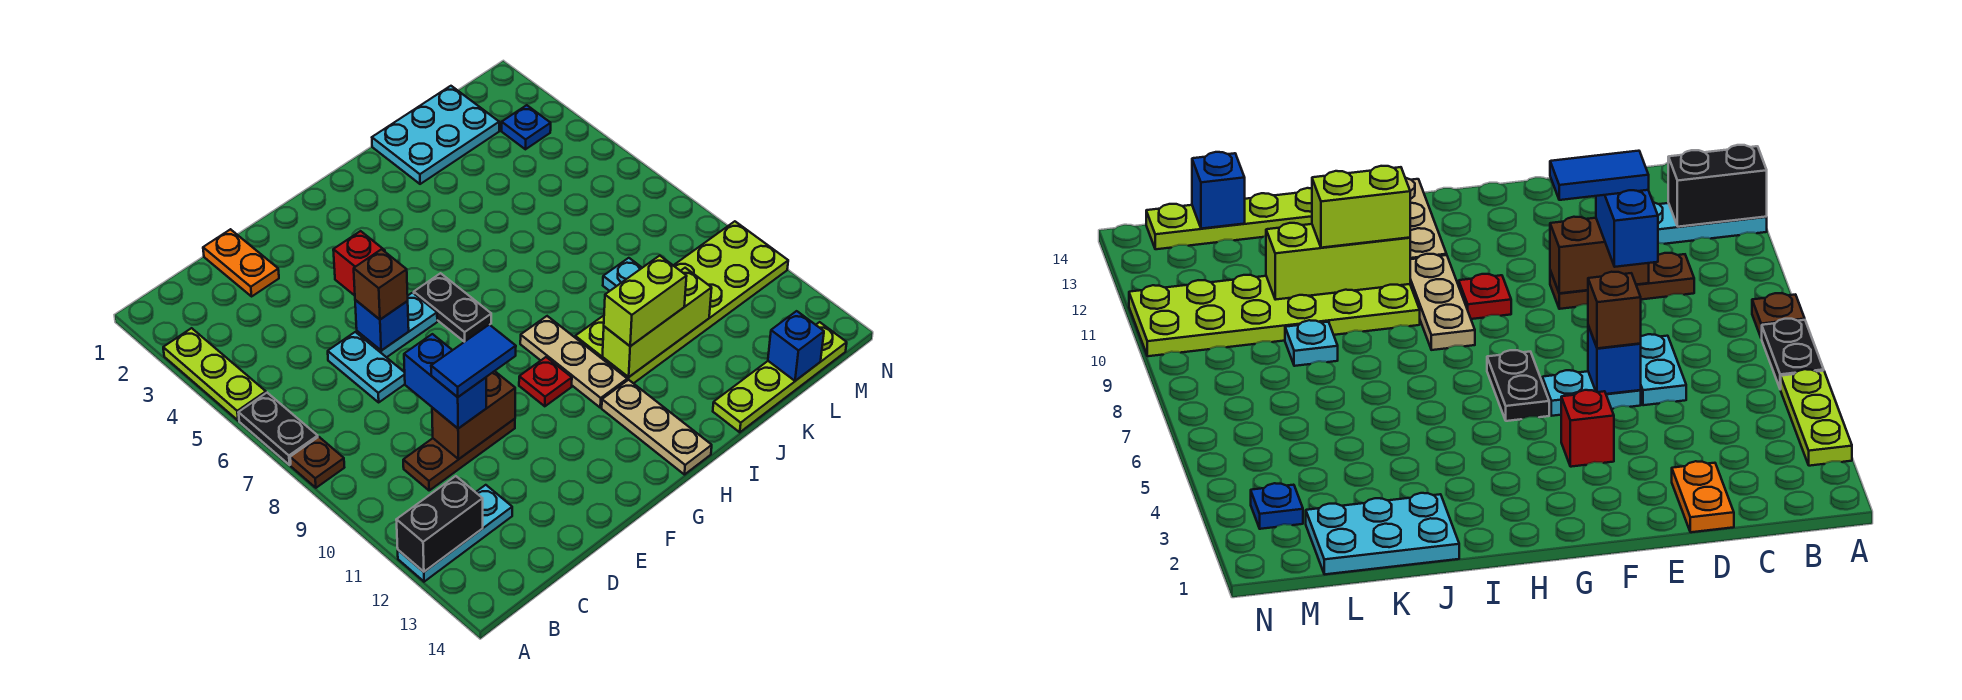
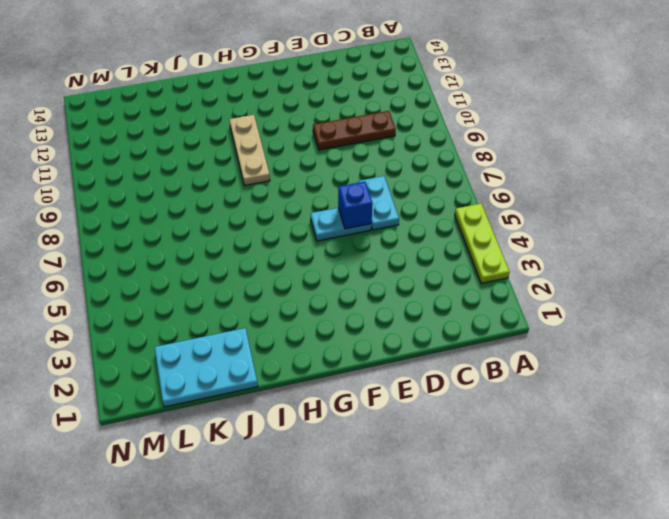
none -> black 1x2 plate [238,393,318,465]
none -> brown 1x1 plate [290,437,344,488]
none -> cyan 1x3 plate [398,485,512,582]

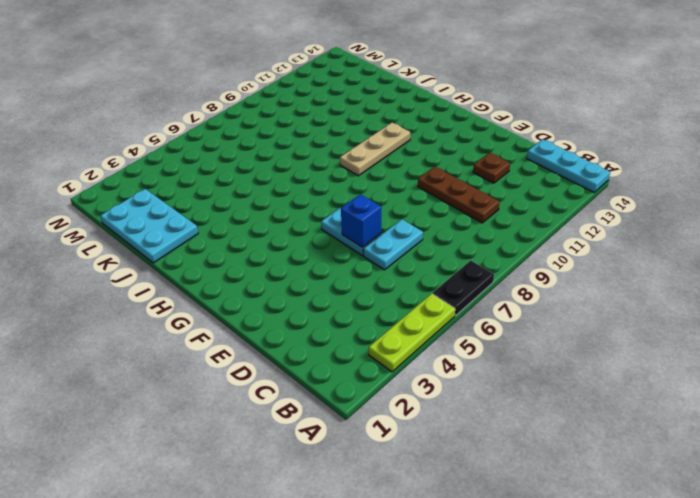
cyan 1x3 plate [527,139,610,192] -> cyan 1x3 plate moved to [398,485,512,582]
brown 1x1 plate [473,153,510,183] -> brown 1x1 plate moved to [290,437,344,488]
none -> orange 1x2 plate [203,229,279,296]
none -> red 1x1 brick [333,231,385,296]
none -> black 1x2 plate [414,273,491,342]

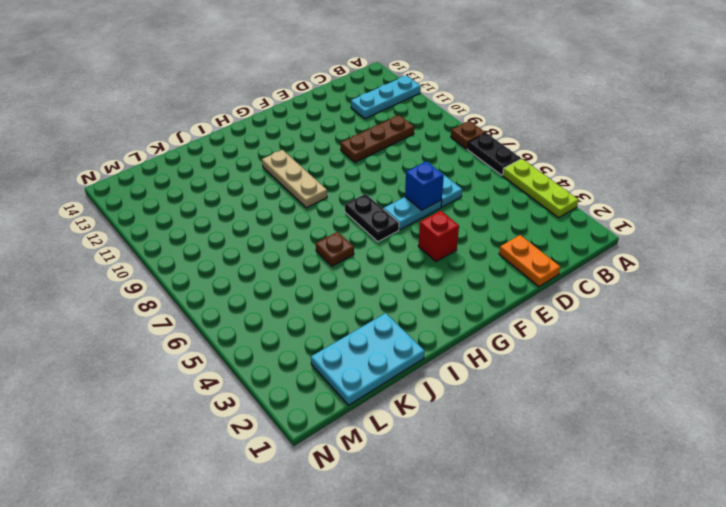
brown 1x1 plate [316,232,354,266] -> none
none -> red 1x1 plate [519,357,572,406]
none -> tan 1x3 plate [602,380,712,475]
none -> lime 2x6 plate [575,221,788,383]

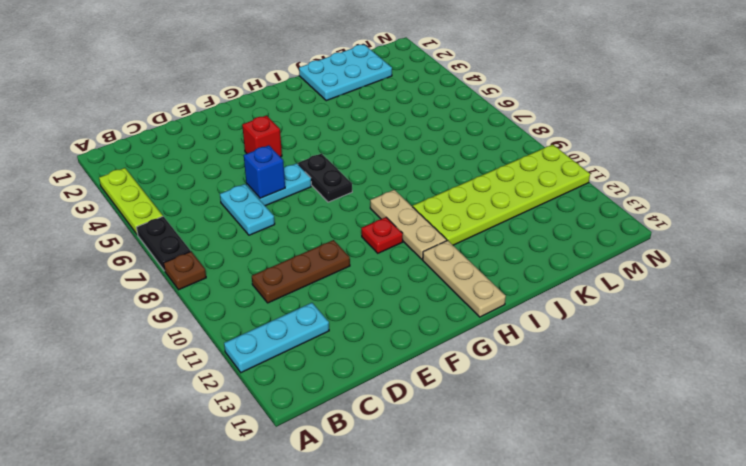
none -> orange 1x2 plate [203,229,279,296]
none -> lime 1x4 plate [713,322,847,432]
none -> cyan 1x1 plate [603,258,642,291]

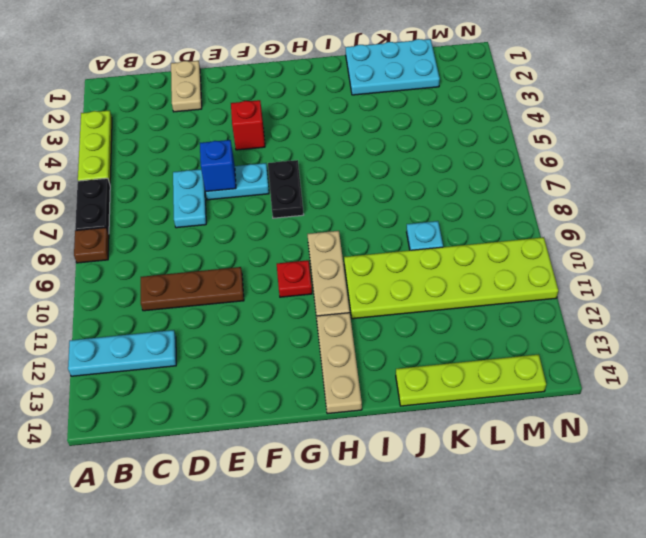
tan 1x2 plate [171,61,202,112] -> orange 1x2 plate [203,229,279,296]
none -> blue 1x1 plate [502,105,551,149]
none -> black 1x2 brick [396,476,483,572]
none -> brown 1x2 brick [432,371,515,459]

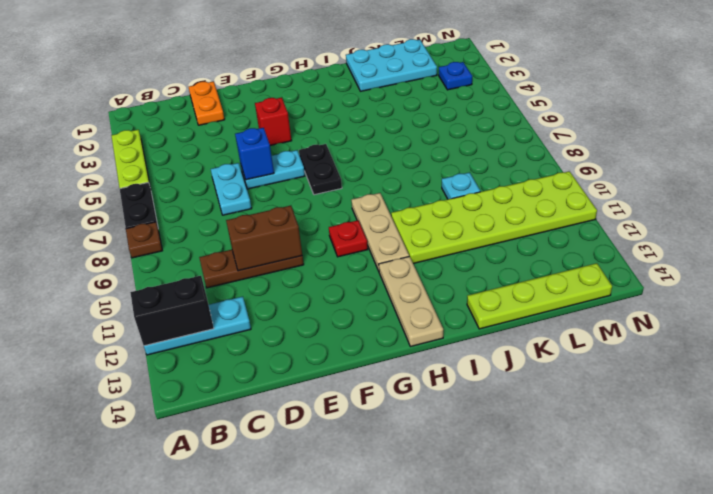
none -> lime 1x3 brick [602,268,712,377]
none -> blue 1x1 brick [768,311,824,381]
none -> blue 1x2 brick [404,334,486,429]

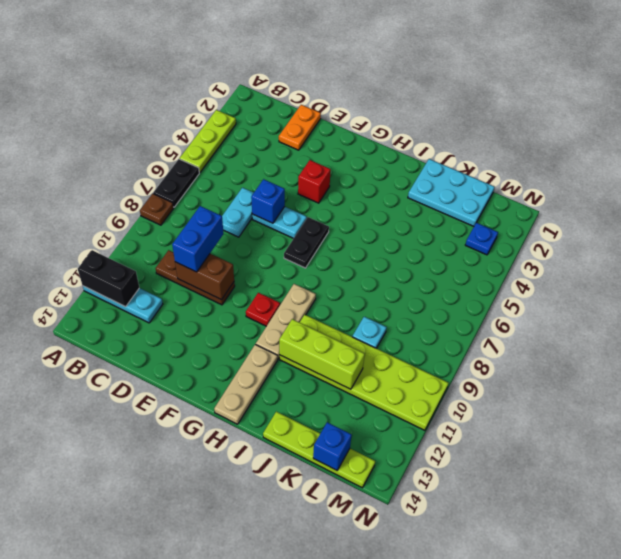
none -> brown 1x1 brick [354,249,408,319]
none -> lime 1x2 brick [604,256,687,346]
none -> blue 1x2 tile [431,325,516,397]

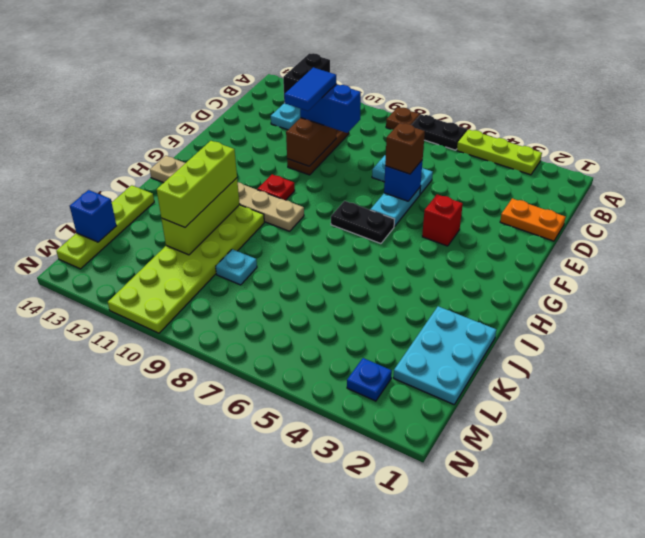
lime 1x3 brick [157,141,237,227] -> lime 1x2 brick [604,256,687,346]

